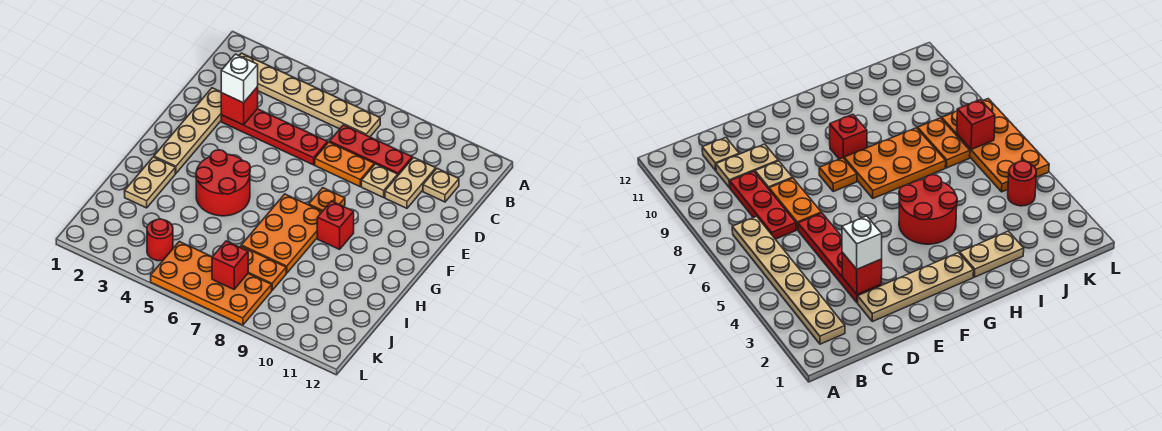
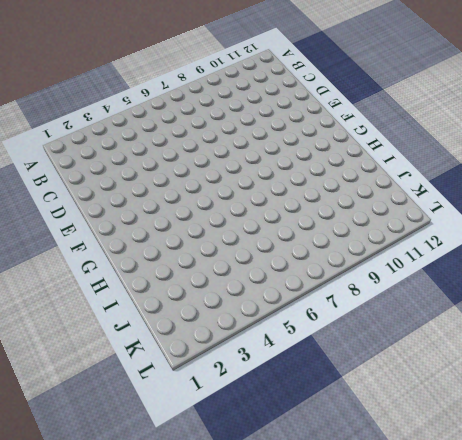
none -> tan 1x6 plate [239,53,380,137]
none -> red 1x3 plate [329,125,412,175]
none -> tan 1x2 plate [385,157,436,208]

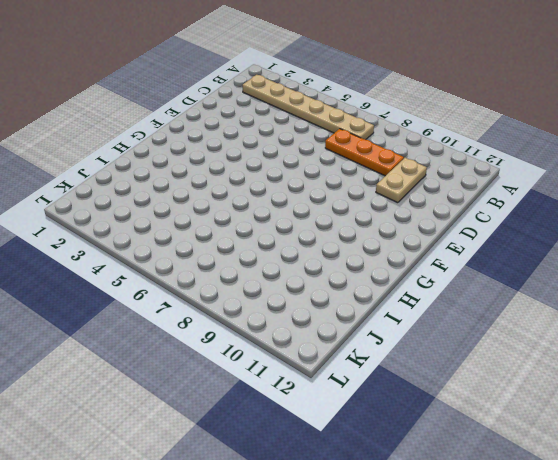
orange 1x3 plate [325,129,404,176] -> red 1x3 plate [329,125,412,175]
none -> tan 1x1 plate [423,169,459,202]
none -> tan 1x4 plate [154,88,221,173]
none -> red 1x4 plate [221,109,328,165]

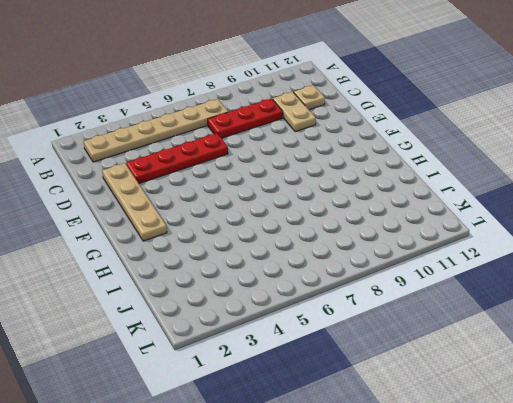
none -> orange 1x2 plate [315,142,374,187]
none -> tan 1x1 plate [361,164,398,198]
none -> orange 1x1 plate [309,188,345,211]

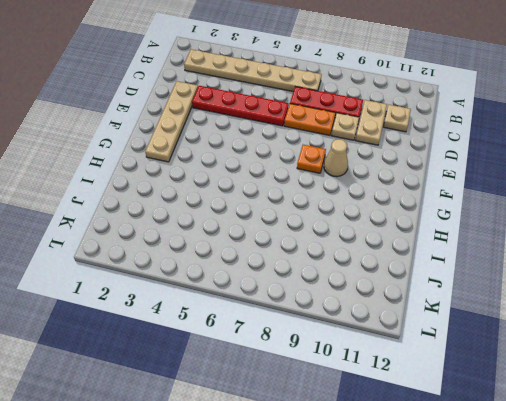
tan 1x1 cone [324,139,348,177] -> none
none -> red 2x2 round brick [196,150,250,216]
none -> orange 2x3 plate [241,194,322,273]
none -> red 1x1 brick [317,201,354,249]

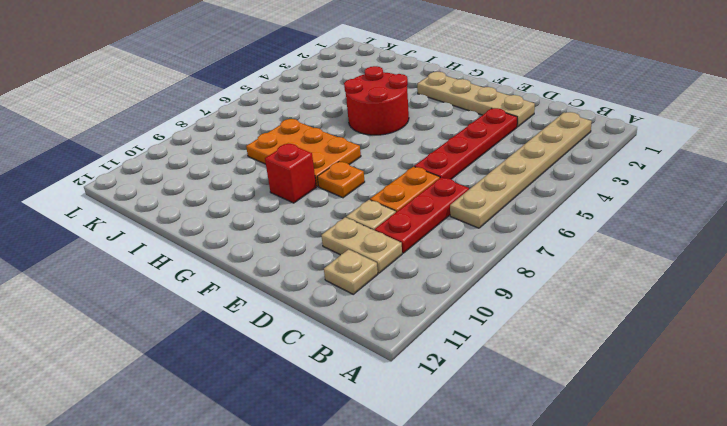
none -> tan 1x2 plate [125,157,175,208]
none -> orange 1x2 plate [240,246,286,290]
none -> red 1x1 round brick [147,219,173,261]

